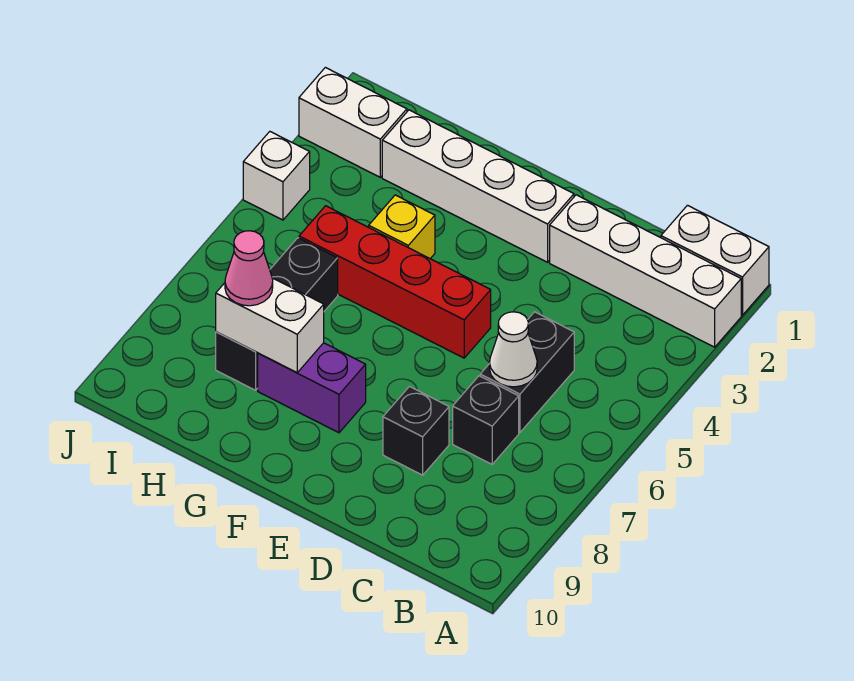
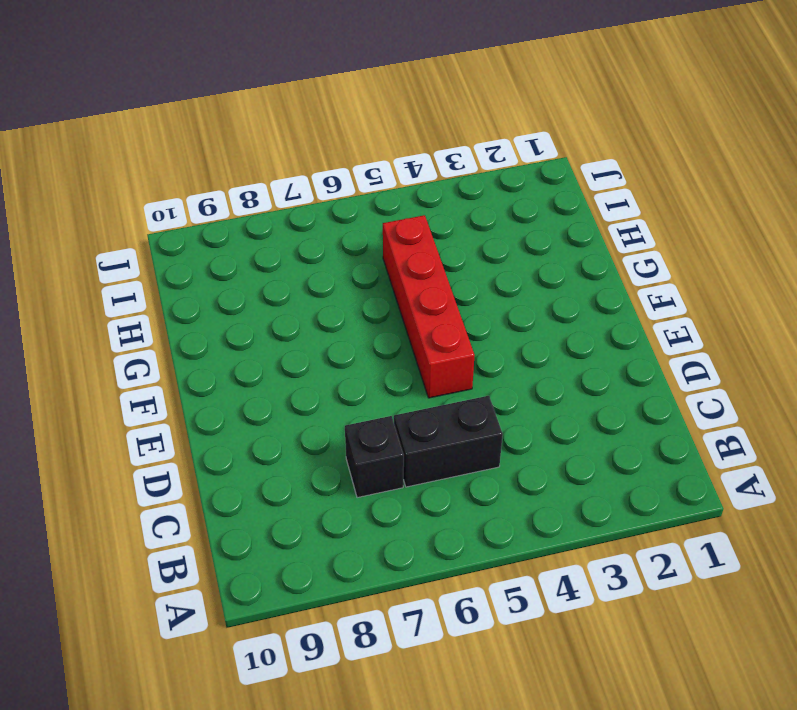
none -> white 1x2 brick [661,205,769,315]
none -> white 1x4 brick [550,195,741,347]
none -> black 1x1 brick [383,387,449,475]

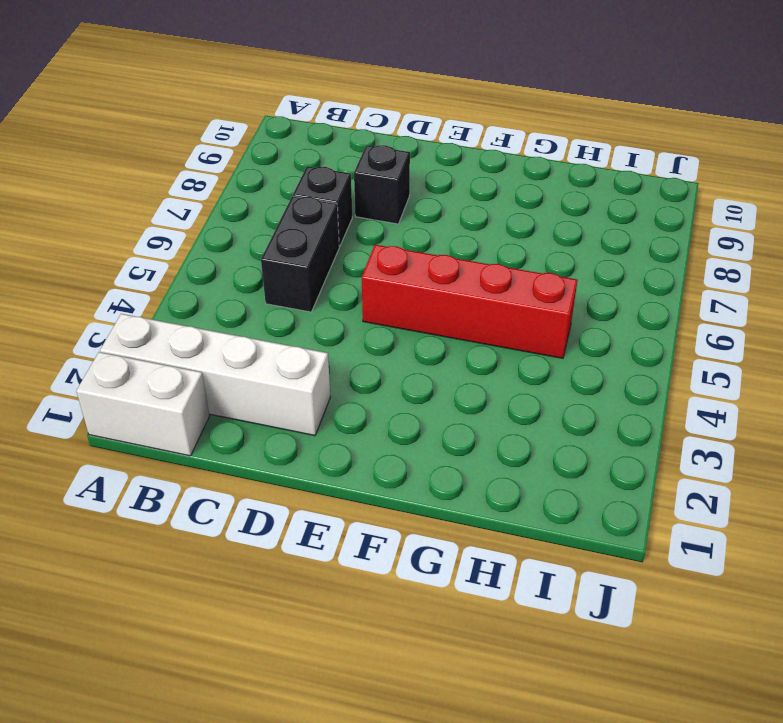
none -> white 1x4 brick [382,110,574,262]
none -> purple 1x2 brick [258,343,366,433]
none -> yellow 1x1 brick [369,195,435,259]

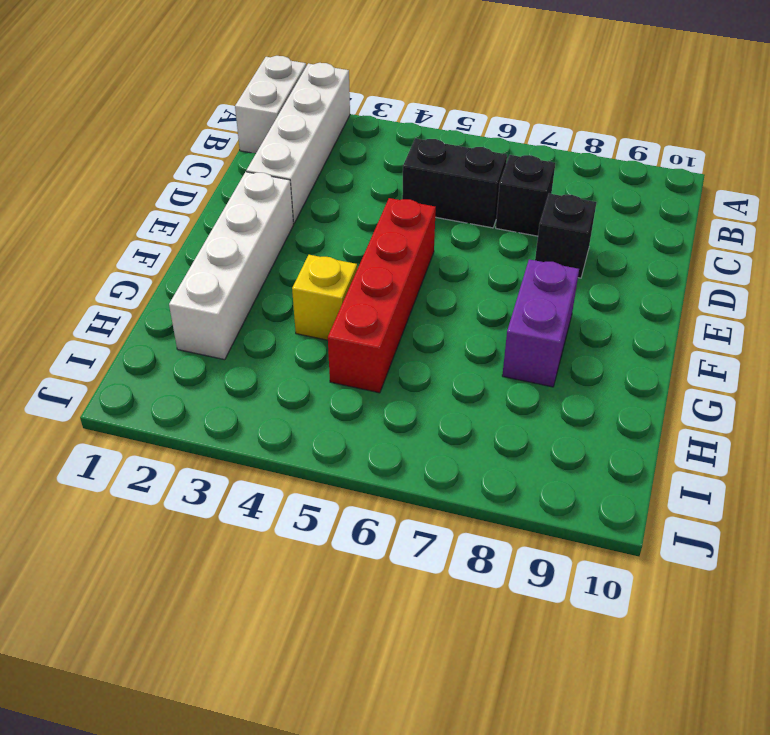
none -> black 1x3 brick [216,238,338,390]
none -> white 1x2 brick [299,67,407,177]
none -> white 1x1 brick [243,132,310,220]

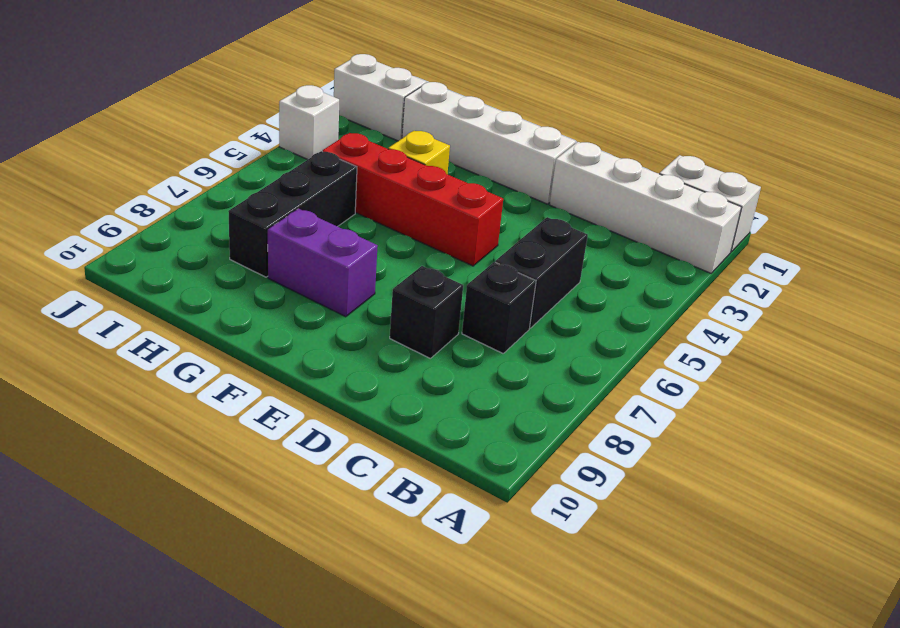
none -> white 1x1 cone [490,312,537,387]
none -> white 1x2 brick [216,278,324,372]
none -> pink 1x1 cone [225,231,273,306]

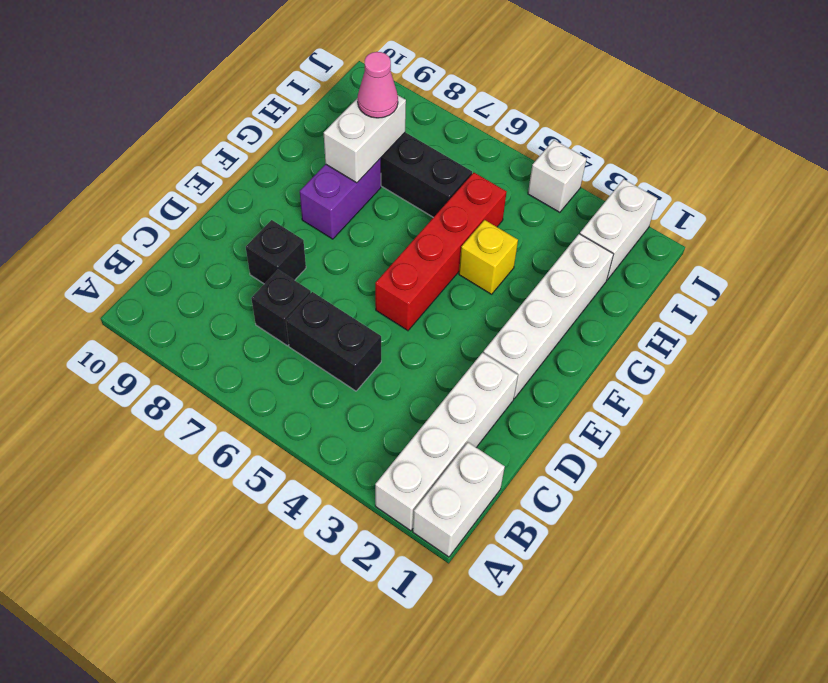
none -> white 1x1 cone [490,312,537,387]

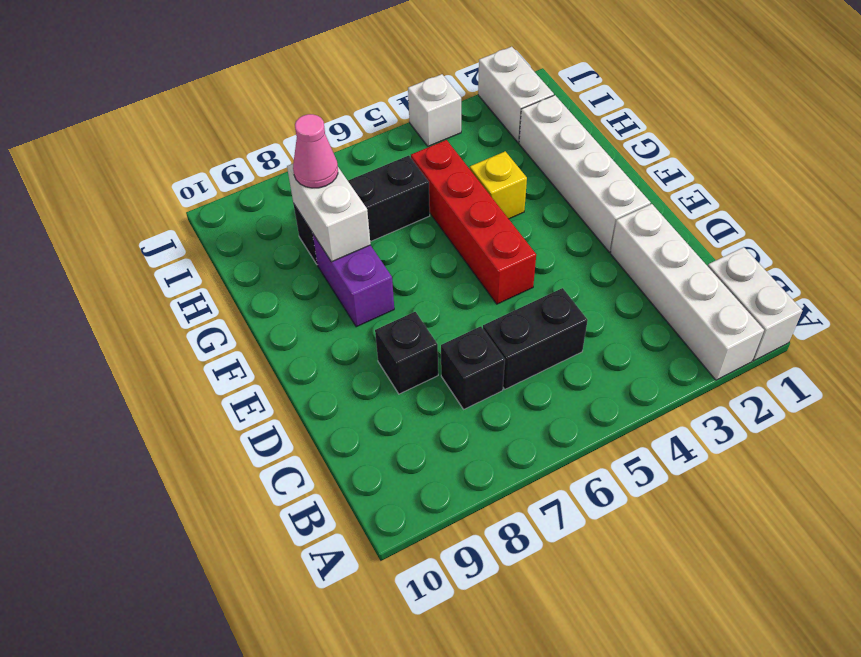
none -> white 1x1 cone [490,312,537,387]

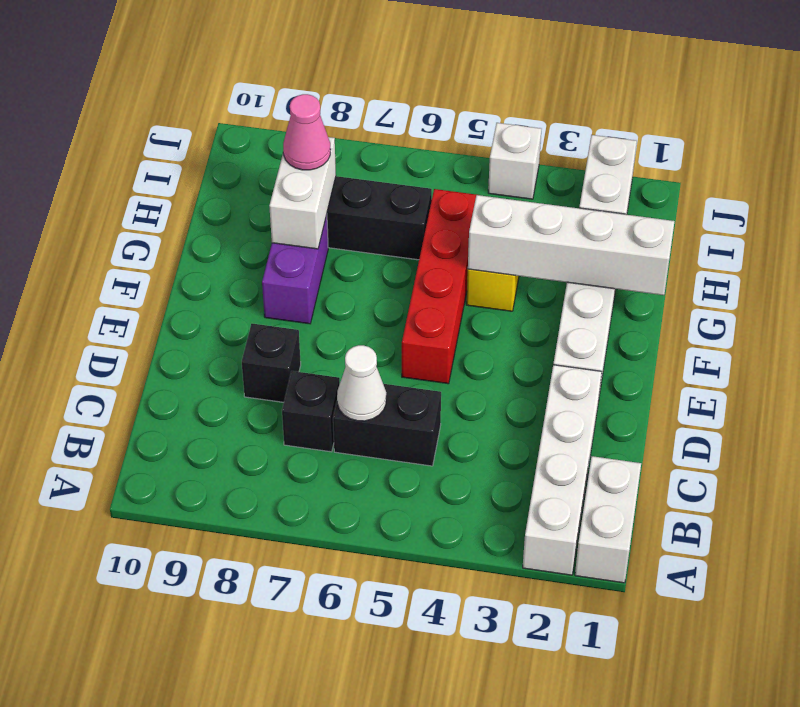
white 1x4 brick [468,195,675,295] -> none

